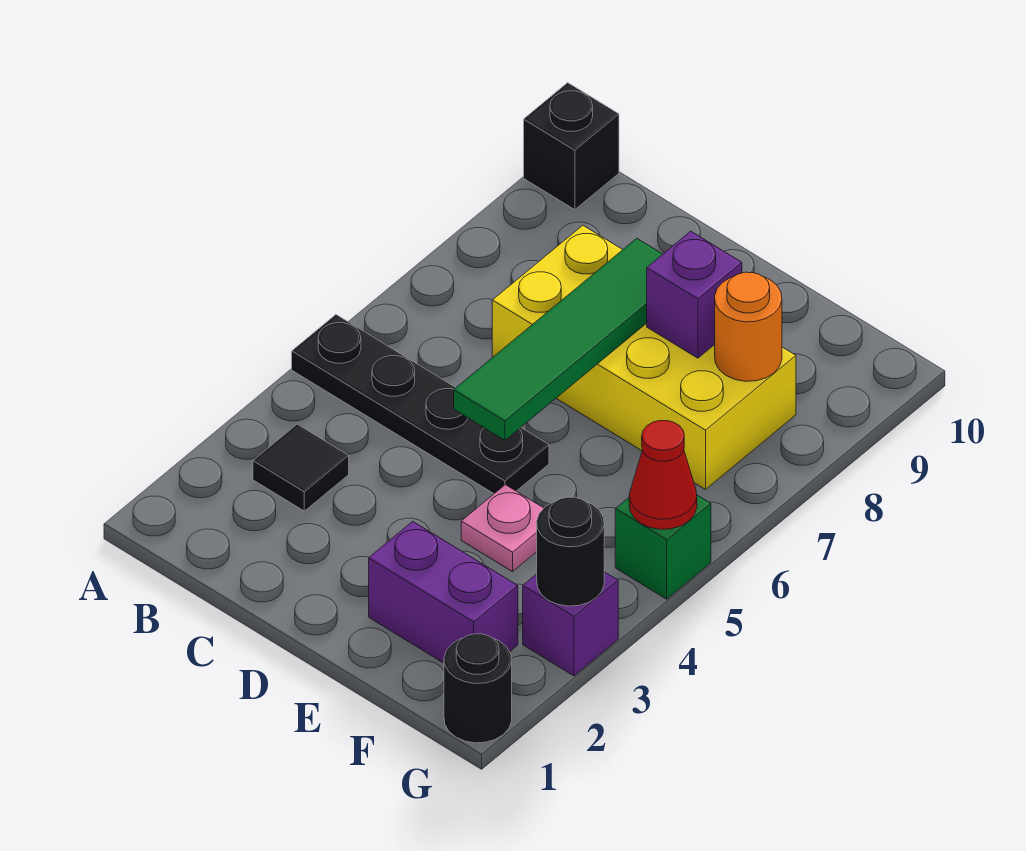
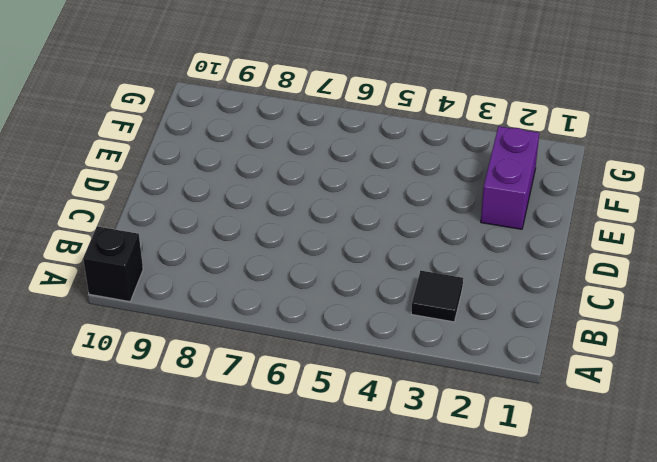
none -> black 1x4 plate [292,315,549,494]
none -> yellow 2x4 brick [492,225,796,490]
none -> pink 1x1 plate [461,485,544,572]

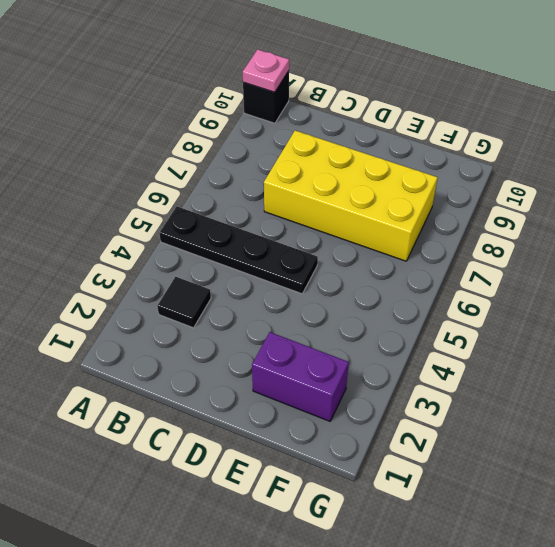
pink 1x1 plate [243,49,289,92] -> pink 1x1 plate moved to [461,485,544,572]
none -> black 1x1 round brick [444,634,512,743]
none -> purple 1x1 brick [523,572,618,676]
none -> green 1x1 brick [615,495,711,599]

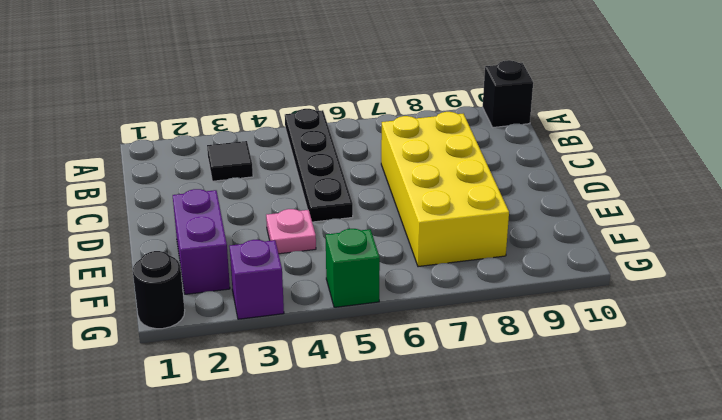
none -> green 1x4 tile [454,238,662,440]
none -> purple 1x1 brick [647,231,742,358]
none -> orange 1x1 round brick [715,272,782,381]

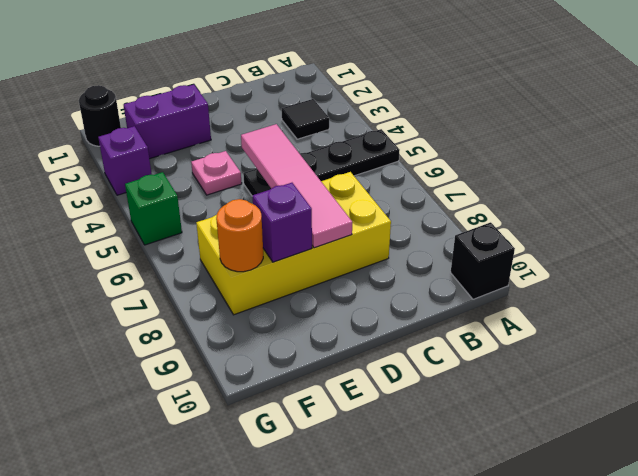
pink 1x4 tile [241,124,352,248] -> green 1x4 tile [454,238,662,440]
none -> black 1x1 round brick [537,497,604,606]
none -> red 1x1 cone [629,421,697,529]

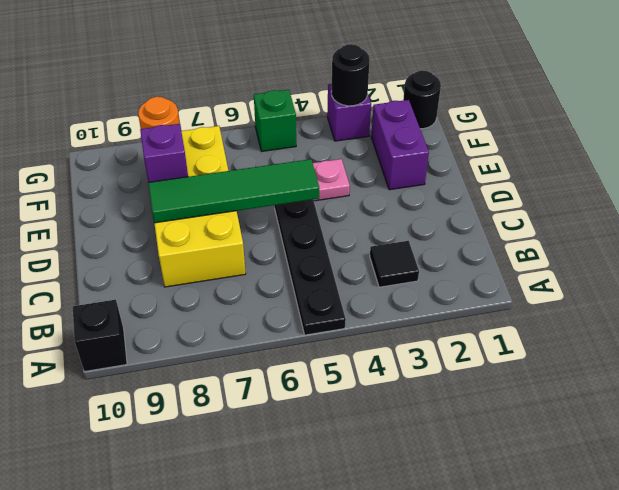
none -> red 1x1 cone [629,421,697,529]

